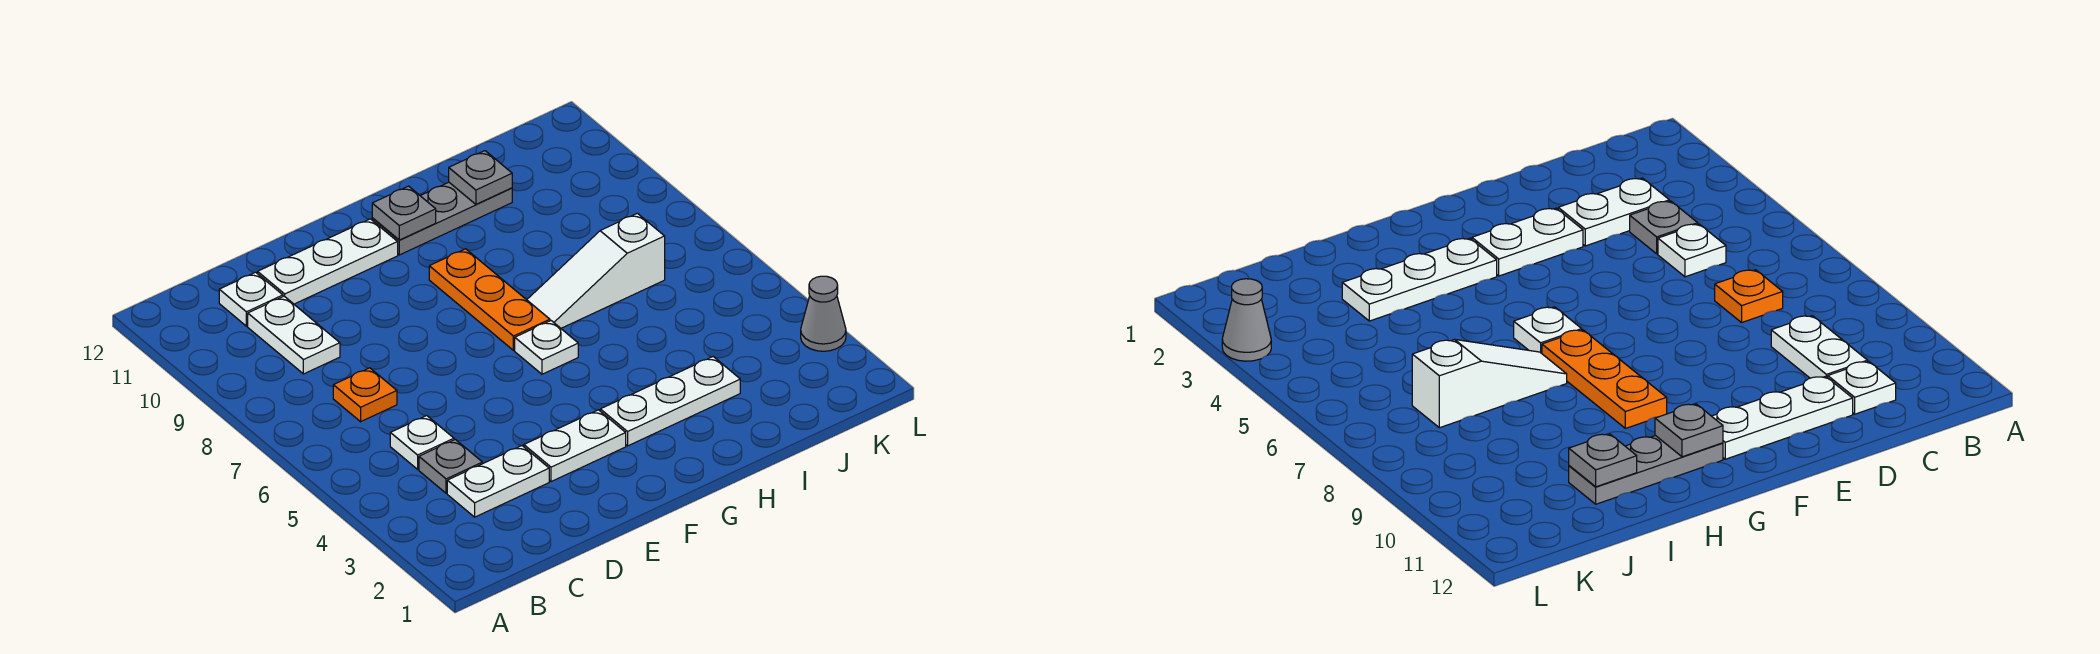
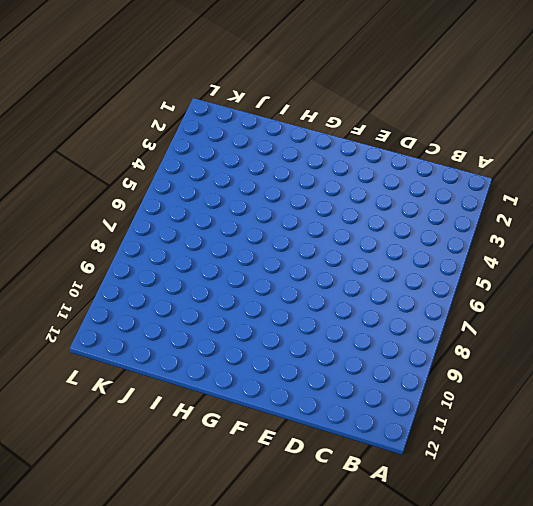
none -> white 1x2 plate [447,446,549,517]
none -> grey 1x1 plate [419,439,482,493]
none -> white 1x1 plate [390,416,454,469]

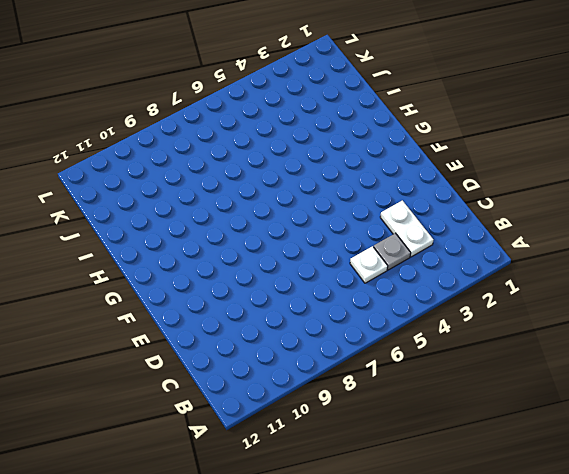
none -> orange 1x1 plate [333,368,397,422]
none -> white 1x2 plate [248,296,340,374]
none -> white 1x1 plate [219,272,283,326]

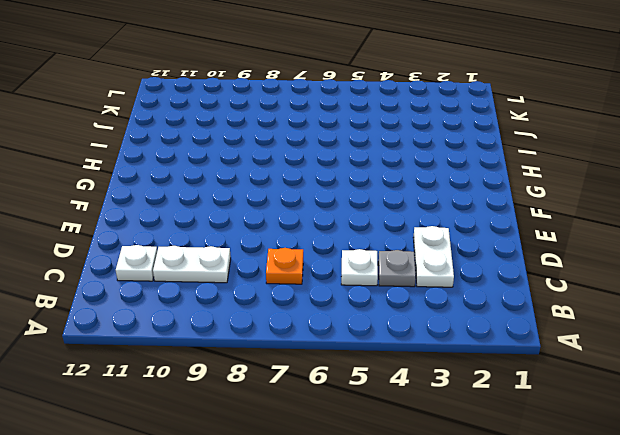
none -> white 1x3 plate [258,219,398,304]
none -> white 1x2 plate [524,410,626,482]
none -> white 1x3 plate [600,357,740,446]

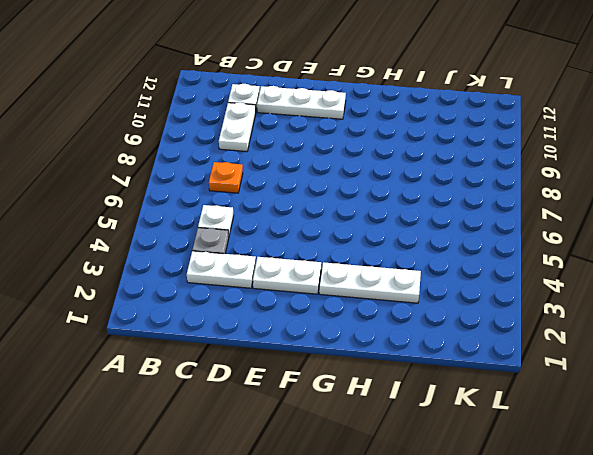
none -> white 1x1 plate [515,321,578,374]
none -> orange 1x3 plate [429,249,550,350]
none -> grey 1x3 plate [372,182,512,255]

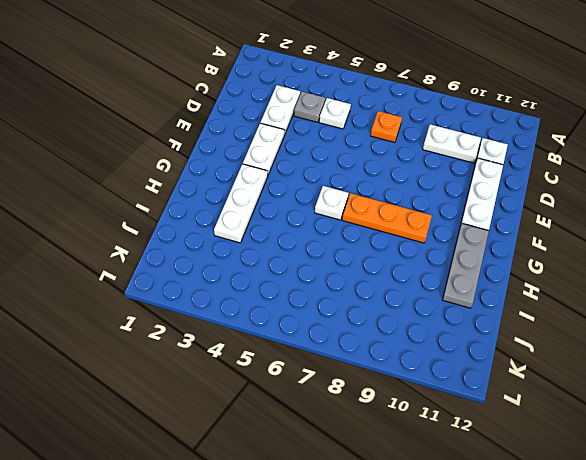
none -> white 1x3 slope [527,213,665,328]
none -> grey 1x1 cone [801,276,846,351]
none -> grey 1x1 plate [372,186,436,240]

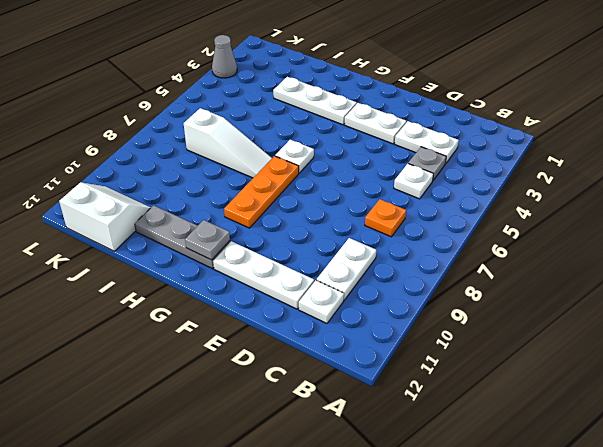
white 2x2 slope [59,182,151,251] -> none
none -> grey 1x1 plate [449,151,512,204]

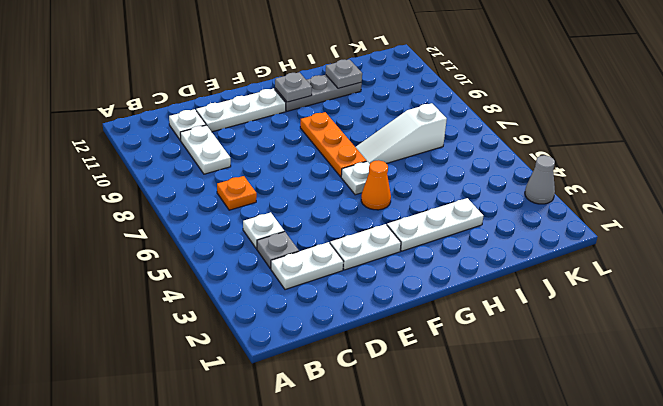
orange 1x1 cone [361,160,391,210] -> none

